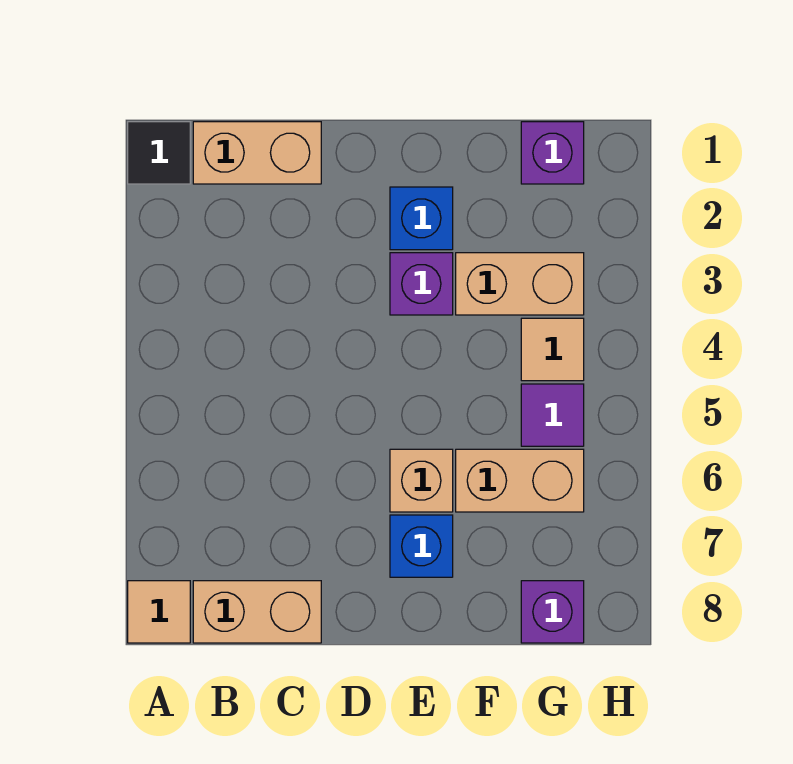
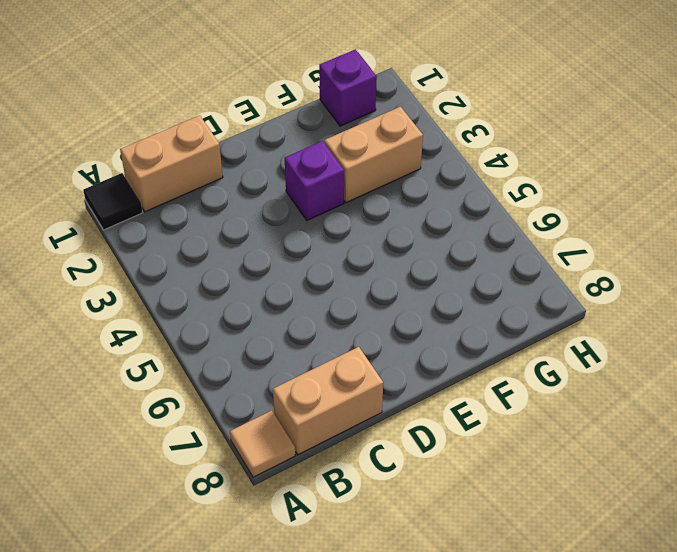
none -> blue 1x1 brick [390,187,453,250]
none -> tan 1x1 brick [390,449,453,512]
none -> blue 1x1 brick [390,515,453,577]

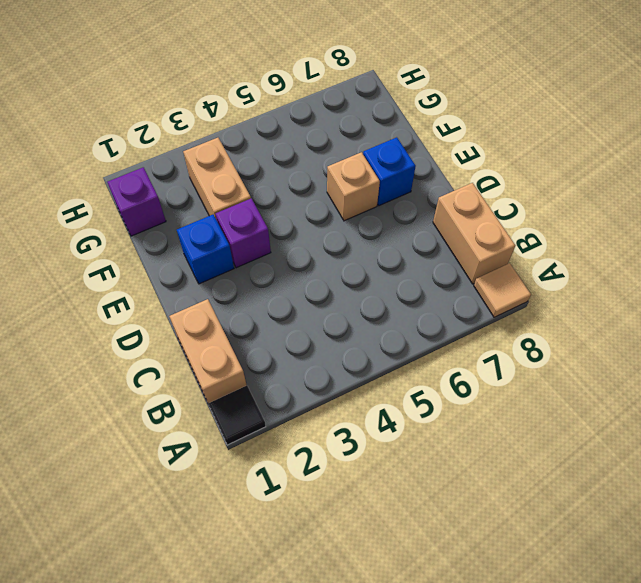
none -> tan 1x2 brick [456,449,584,512]
none -> tan 1x1 tile [521,318,584,381]
none -> purple 1x1 tile [521,384,584,446]

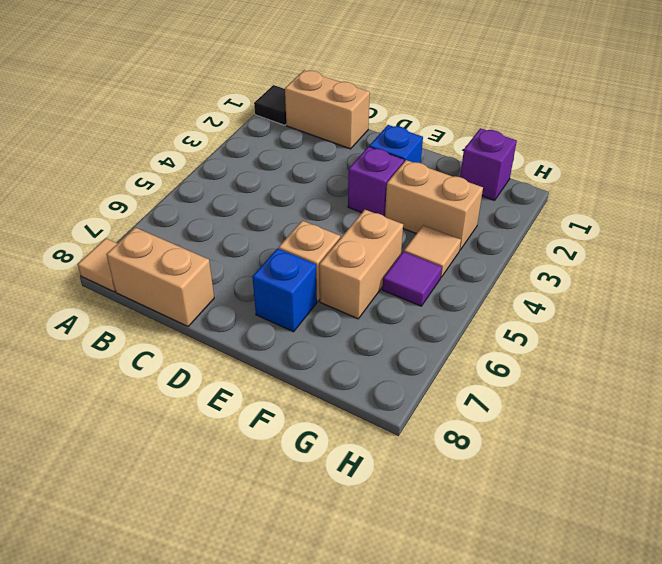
tan 1x2 brick [319,210,403,319] -> tan 1x2 brick turned to [456,449,584,512]
none -> purple 1x1 brick [521,581,584,643]

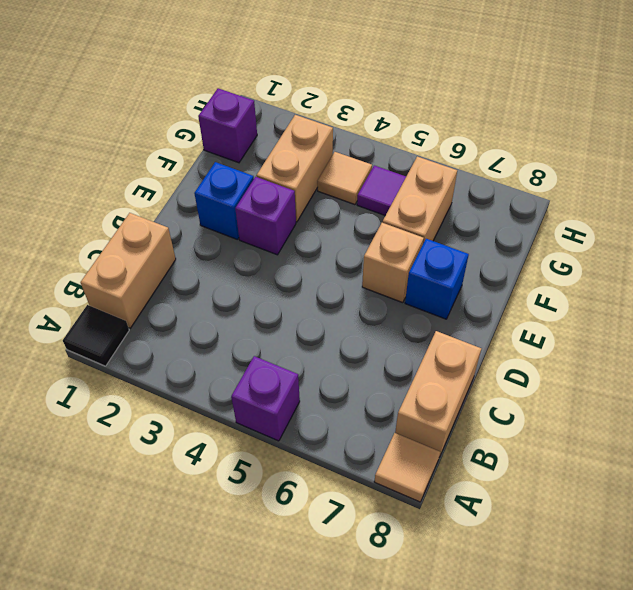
purple 1x1 brick [231,356,300,441] -> purple 1x1 brick moved to [521,581,584,643]

